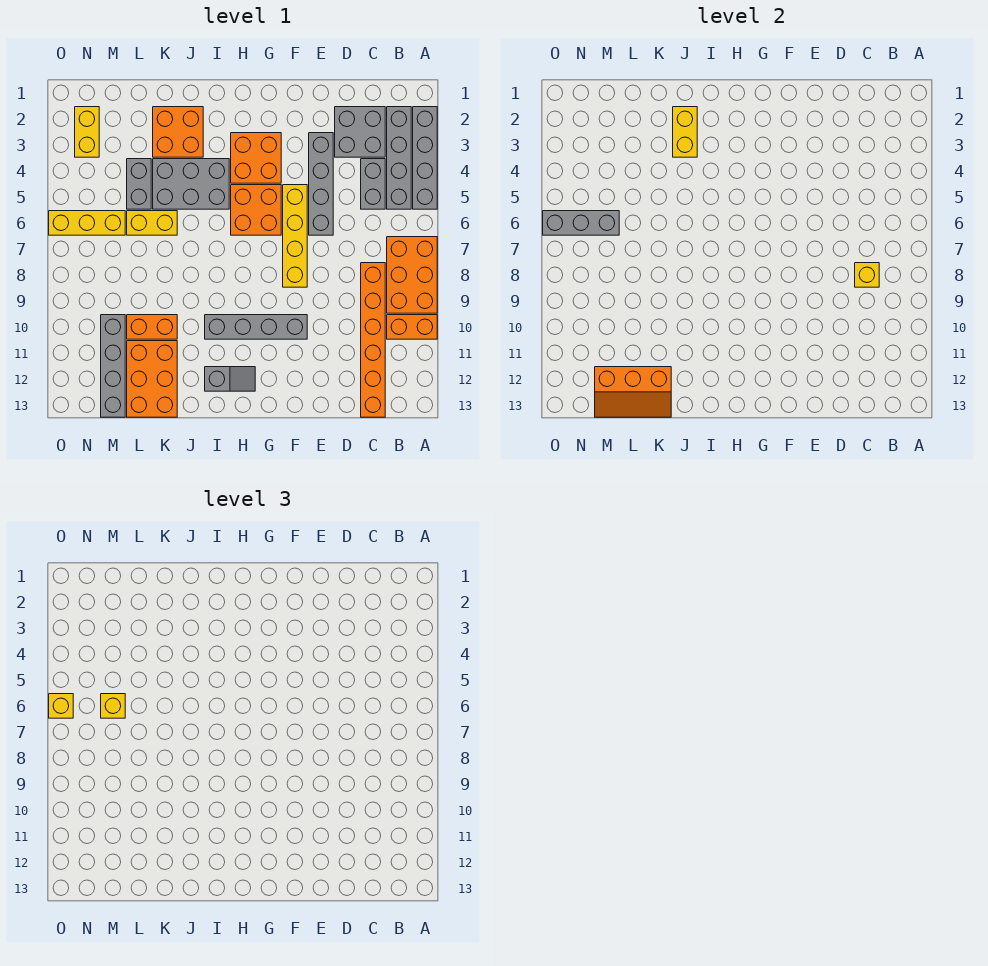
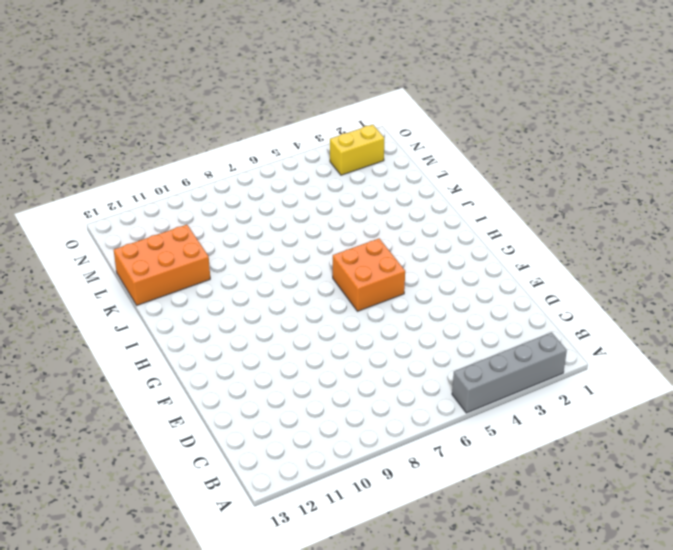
none -> orange 2x3 brick [387,237,437,313]
none -> orange 1x2 brick [387,315,437,339]
none -> grey 1x4 brick [387,107,411,209]

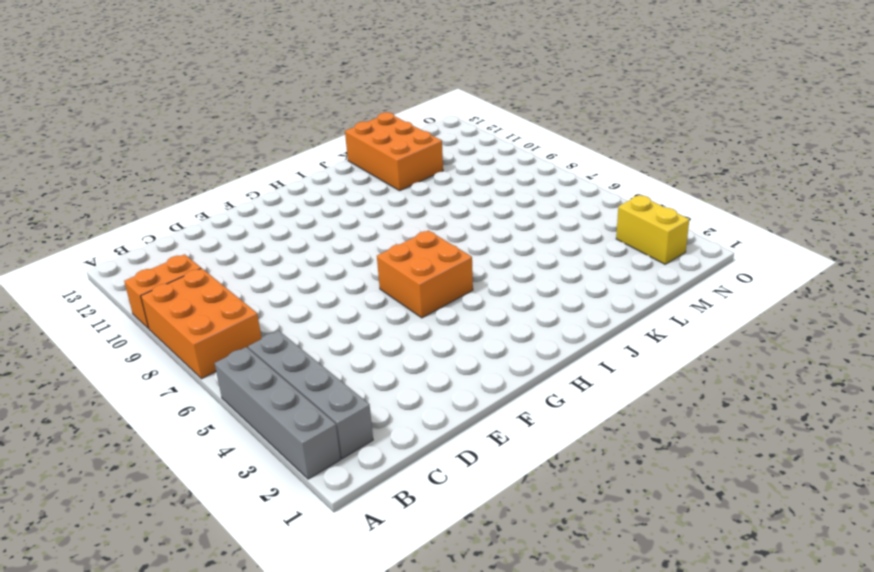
none -> grey 2x2 brick [335,107,385,157]
none -> grey 1x2 brick [361,159,385,209]
none -> orange 1x6 brick [361,263,385,417]

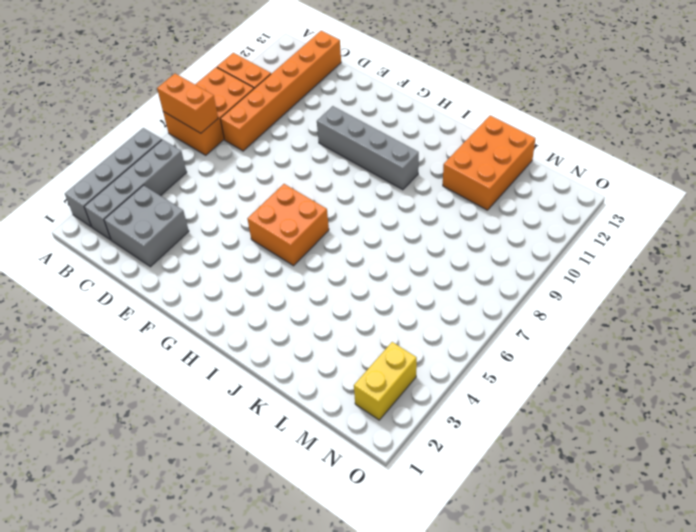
orange 1x2 brick [157,74,218,133] -> orange 1x2 brick moved to [127,315,177,339]
none -> grey 1x2 brick [361,159,385,209]
none -> grey 1x4 brick [309,133,333,235]
none -> yellow 1x4 brick [283,185,307,287]

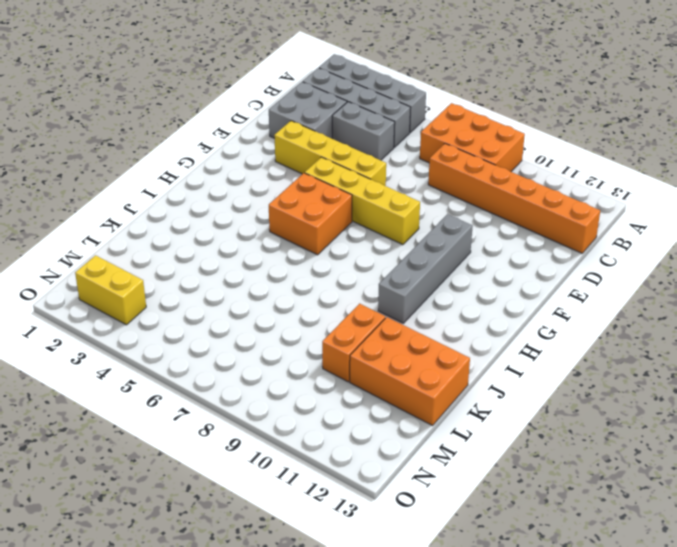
yellow 1x4 brick [274,121,386,186] -> grey 1x4 brick [309,133,333,235]
none -> orange 1x2 brick [387,315,437,339]
none -> orange 2x2 brick [231,133,281,183]
none -> grey 1x2 slope [205,367,255,391]

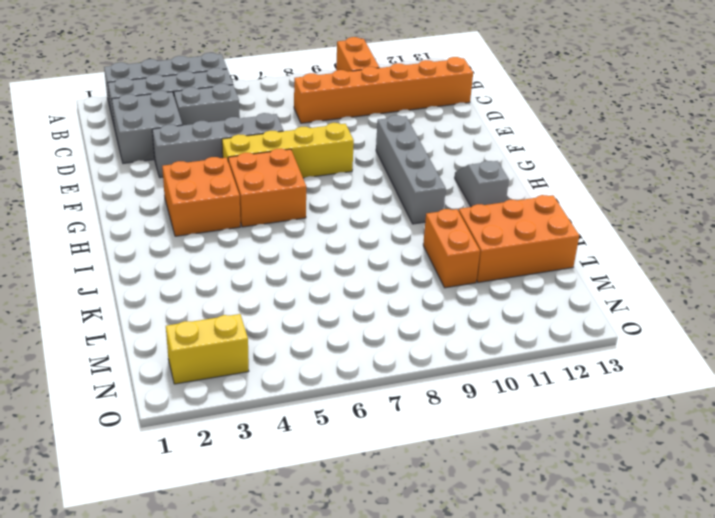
none -> orange 2x3 brick [387,237,437,313]
none -> grey 2x3 brick [153,159,229,209]
none -> orange 2x2 brick [153,107,203,157]

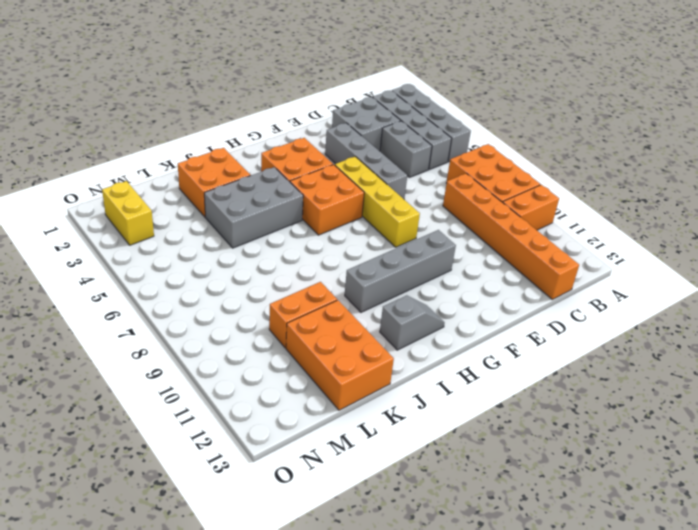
none -> yellow 1x2 brick [127,211,177,235]
none -> grey 1x2 brick [127,159,151,209]
none -> yellow 1x3 brick [49,211,125,235]

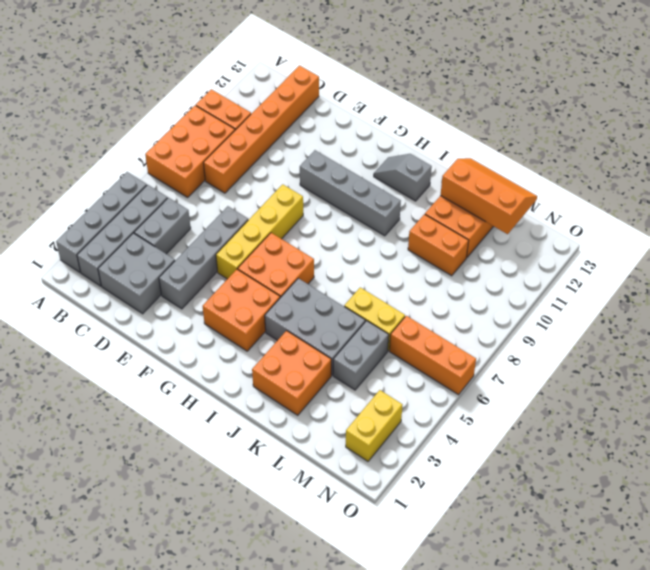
orange 1x3 brick [389,316,476,395] -> yellow 1x3 brick [49,211,125,235]
none -> grey 1x4 brick [101,315,125,417]
none -> yellow 1x1 brick [855,263,879,287]
none -> yellow 1x2 brick [673,107,697,157]

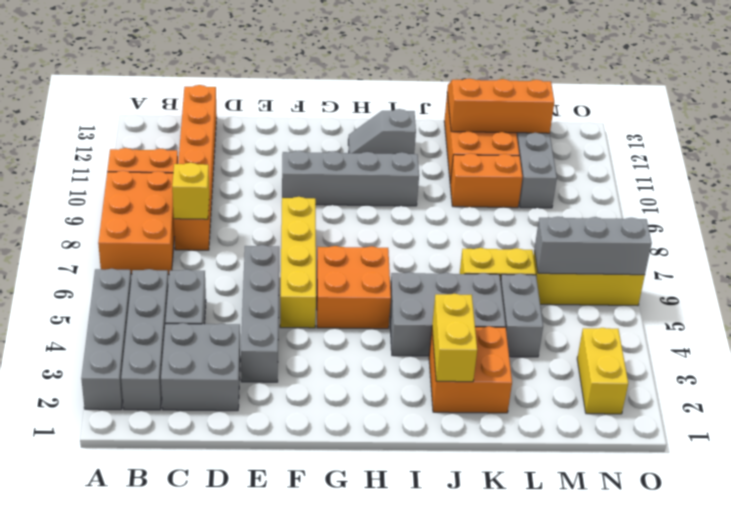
none -> orange 2x2 brick [231,133,281,183]
none -> yellow 1x1 brick [101,694,125,718]
none -> yellow 1x1 brick [49,694,73,718]

